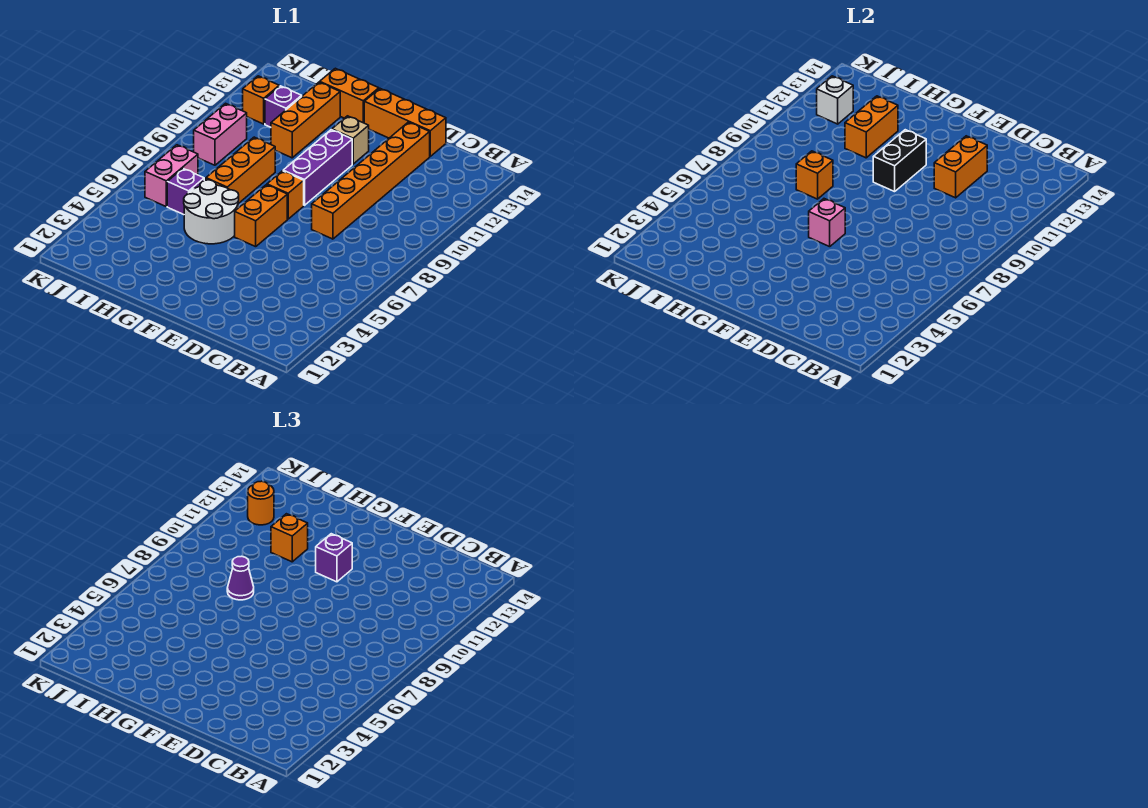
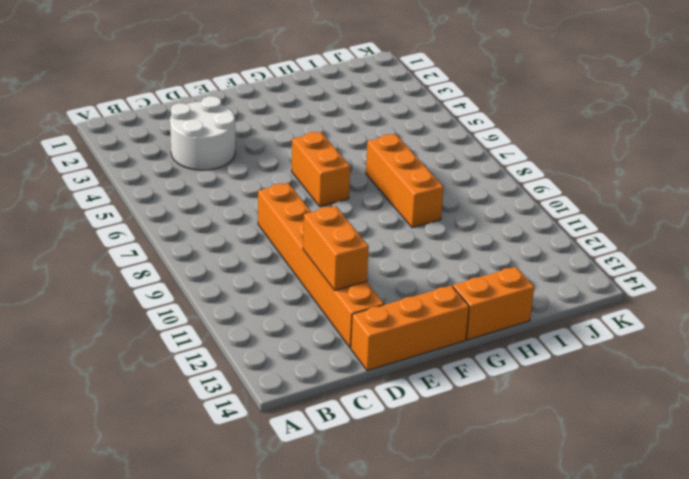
white 2x2 round brick [170,96,235,170] -> white 2x2 round brick moved to [184,180,239,244]
none -> orange 1x1 brick [267,171,304,219]
none -> purple 1x3 brick [283,130,352,205]
none -> tan 1x1 brick [332,116,369,164]

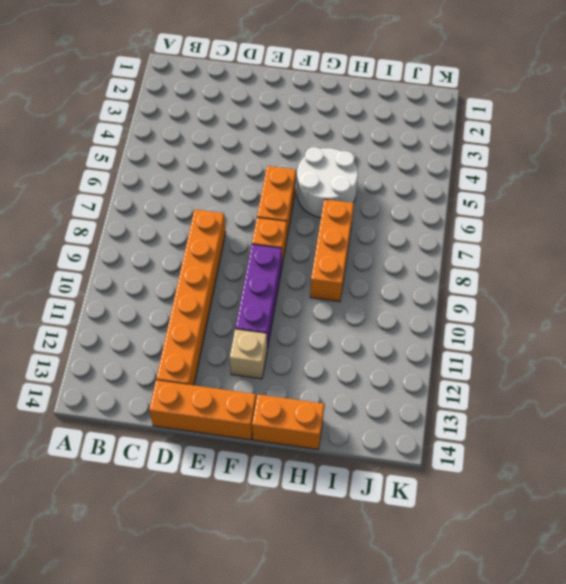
none -> orange 1x3 brick [271,82,340,158]
none -> purple 1x1 brick [167,169,204,215]
none -> purple 1x1 brick [265,86,302,127]

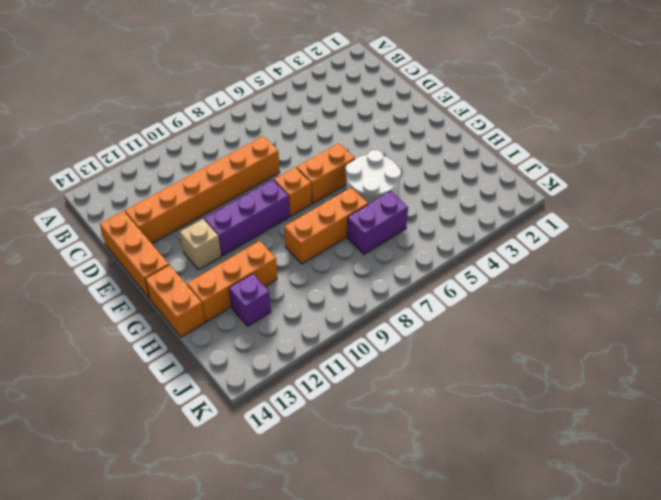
purple 1x2 brick [347,191,408,254] -> purple 1x1 brick [167,169,204,215]
none -> pink 1x2 brick [145,145,198,206]
none -> pink 1x2 brick [194,103,247,165]
none -> orange 1x1 brick [243,76,279,124]

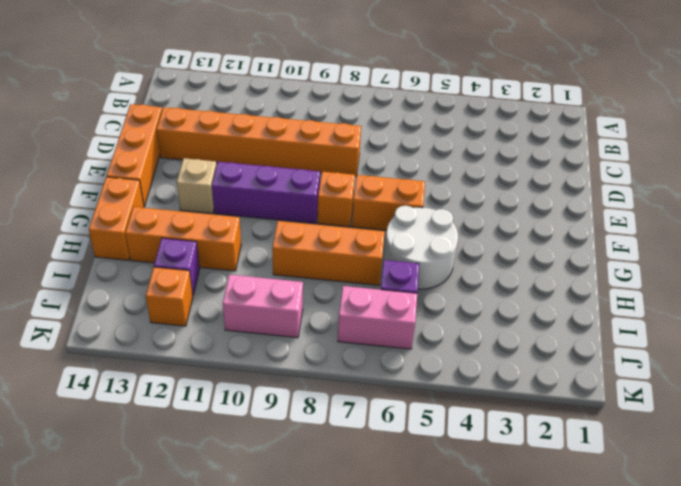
none -> orange 1x2 brick [934,136,987,198]
none -> pink 1x1 brick [809,199,845,247]
none -> black 1x2 brick [873,130,926,192]

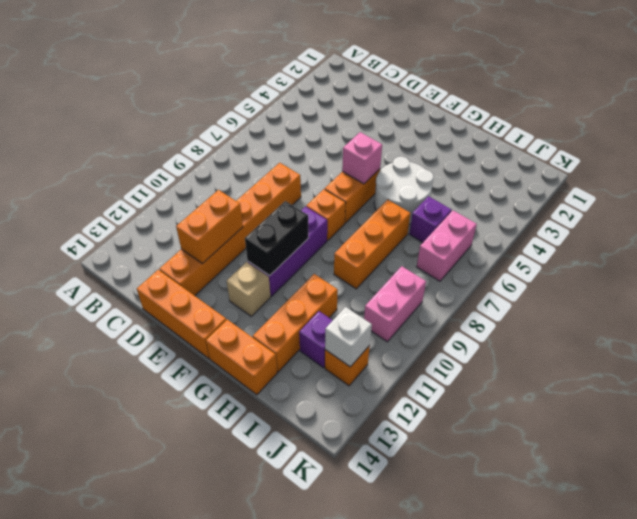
none -> orange 1x1 brick [796,151,833,199]
none -> orange 1x2 brick [845,96,898,158]
none -> purple 1x1 brick [316,534,352,582]

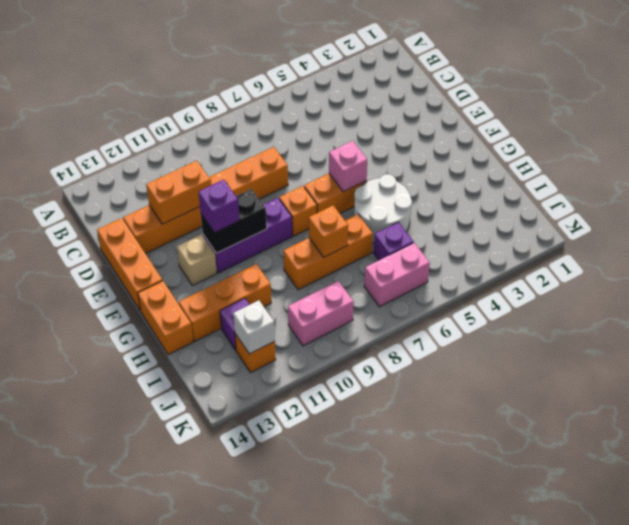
none -> orange 1x2 brick [845,96,898,158]
none -> purple 1x1 cone [227,556,254,600]
none -> orange 1x1 brick [271,514,308,562]

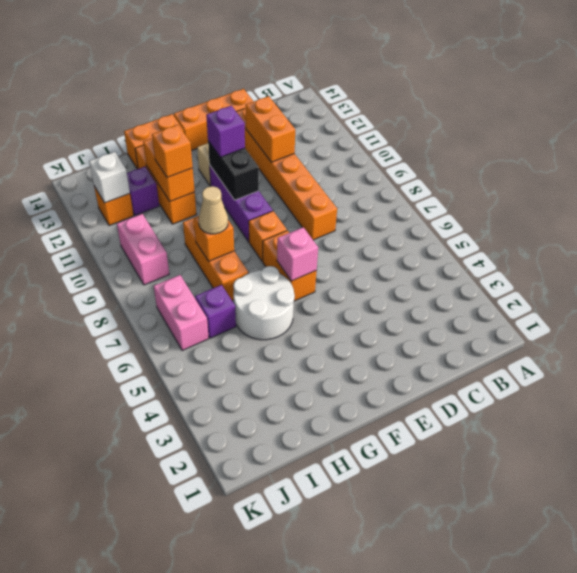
tan 1x1 cone [199,186,228,234] -> purple 1x1 cone [227,556,254,600]
none -> orange 1x1 round brick [248,481,274,525]

